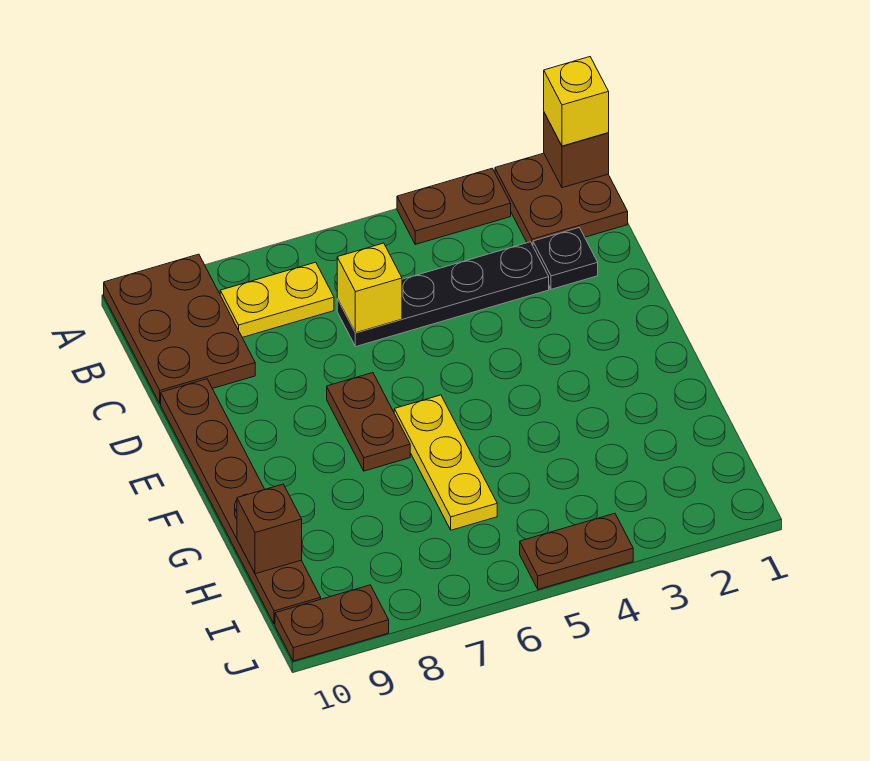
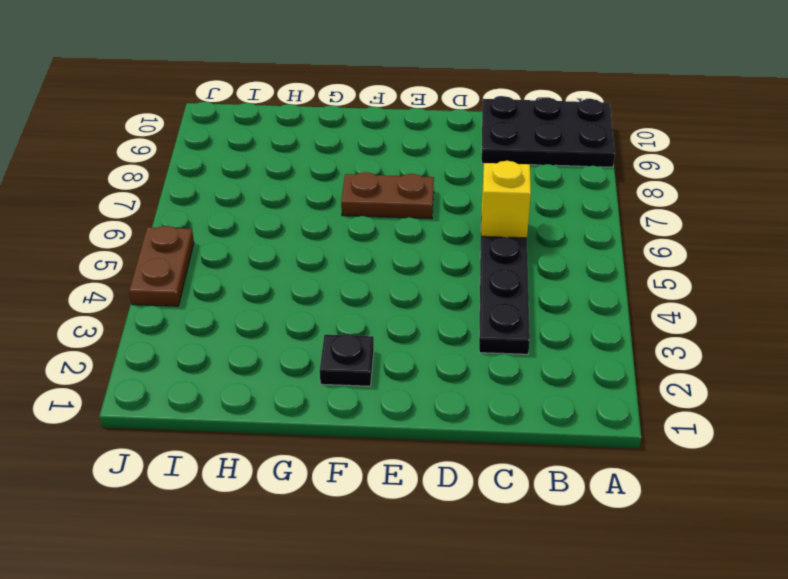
black 2x3 plate [482,96,615,167] -> brown 2x3 plate [104,254,255,404]
black 1x1 plate [320,334,374,386] -> black 1x1 plate moved to [533,228,598,289]
none -> brown 2x2 plate [495,153,628,245]
none -> brown 1x2 plate [397,168,511,244]
none -> yellow 1x2 plate [220,262,334,337]

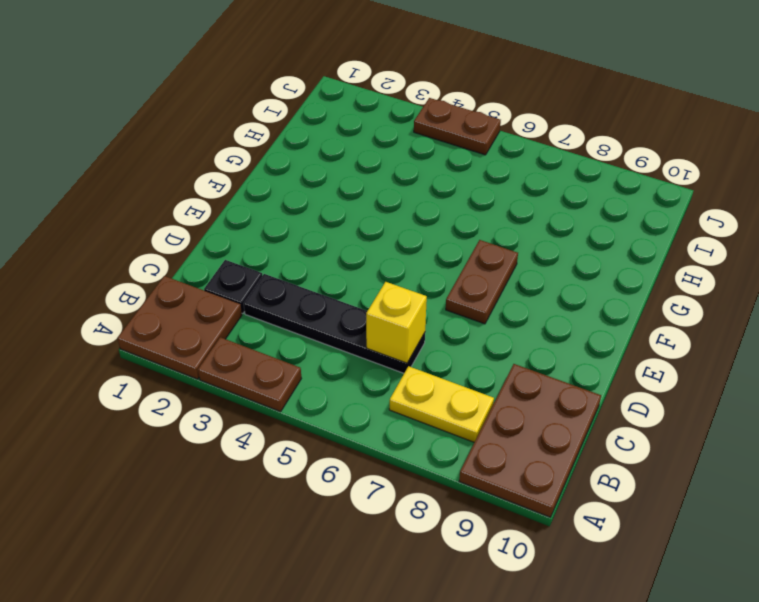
none -> brown 1x6 plate [161,379,321,624]
none -> yellow 1x3 plate [394,395,497,530]
none -> brown 1x2 plate [275,585,389,661]

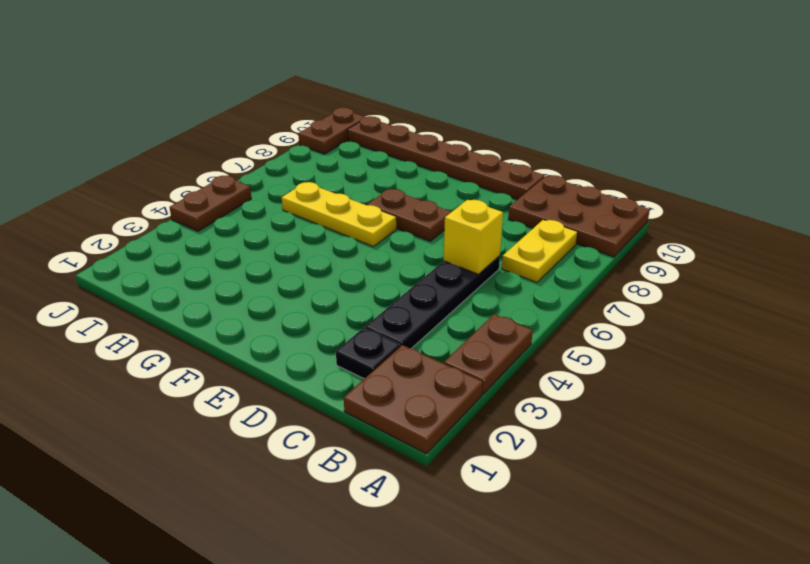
none -> brown 1x1 brick [544,113,609,188]
none -> brown 1x1 brick [237,484,302,574]
none -> yellow 1x1 brick [544,57,609,146]

